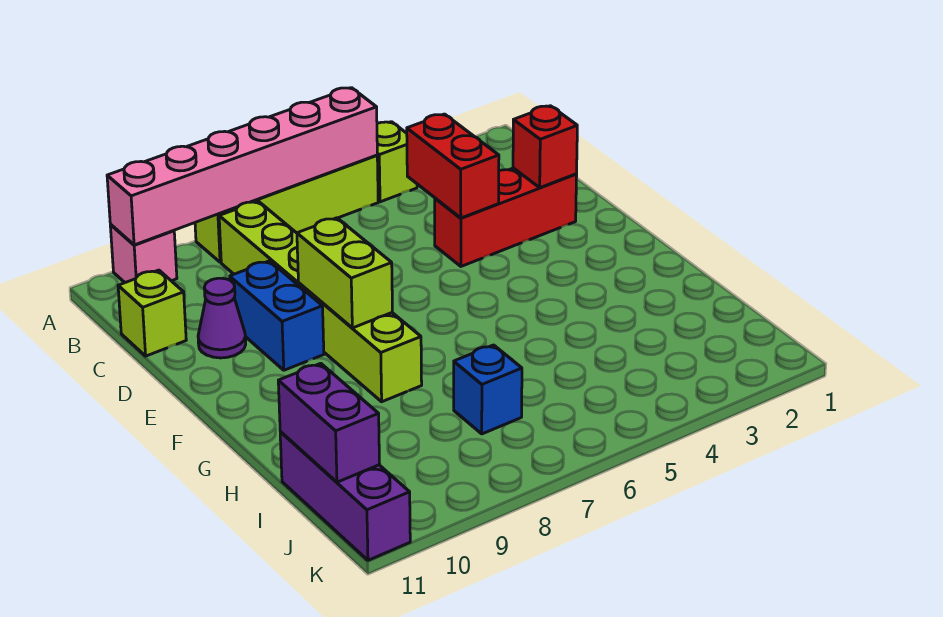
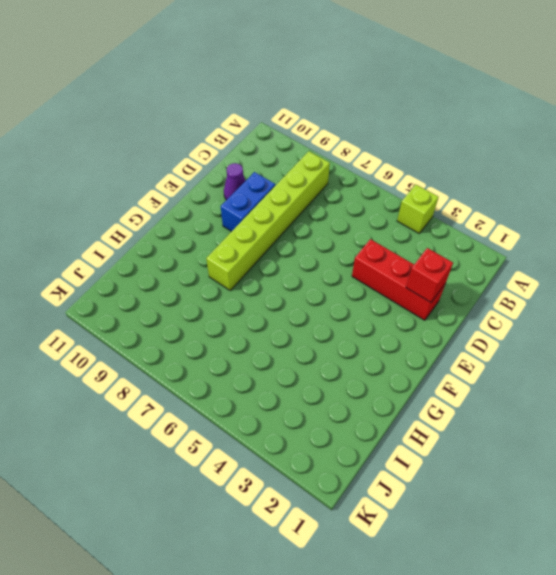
none -> lime 1x4 brick [195,155,378,262]
none -> pink 1x1 brick [110,225,177,283]
none -> lime 1x1 brick [118,270,186,356]

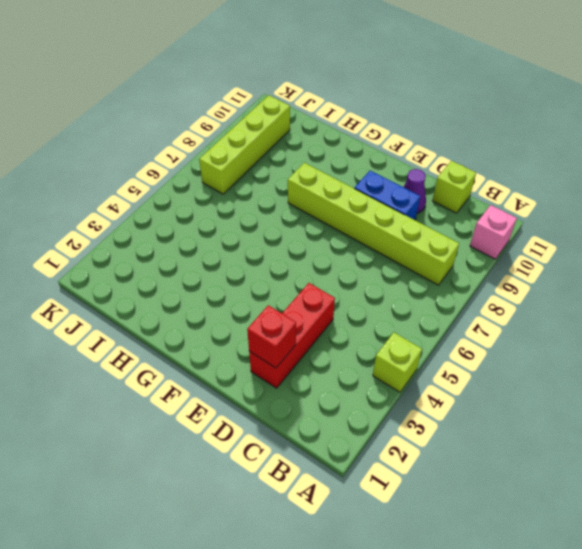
lime 1x4 brick [199,95,290,194] -> lime 1x4 brick moved to [195,155,378,262]
none -> blue 1x1 brick [454,345,522,434]
none -> purple 1x3 brick [280,432,410,560]
none -> pink 1x6 brick [107,88,377,245]

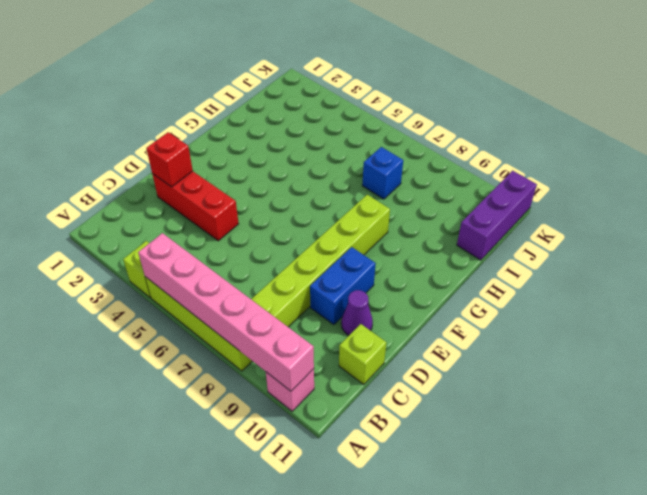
none -> red 1x2 brick [407,114,499,218]
none -> lime 1x2 brick [297,218,392,328]
none -> purple 1x2 brick [278,363,379,482]

